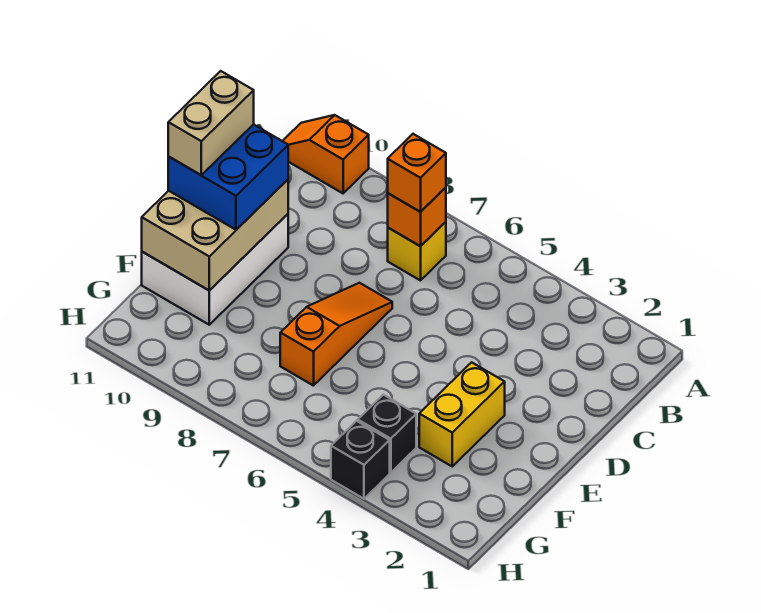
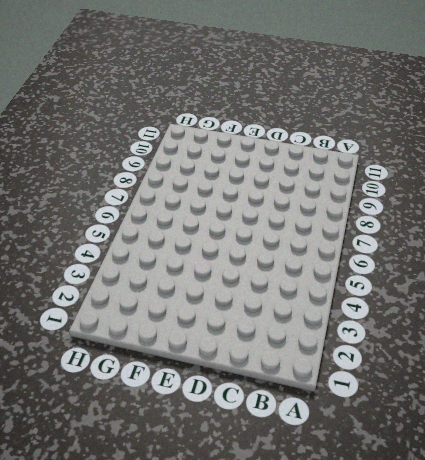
none -> orange 1x2 slope [283,115,369,193]
none -> yellow 1x1 brick [388,222,446,281]
none -> orange 1x3 slope [280,283,392,386]

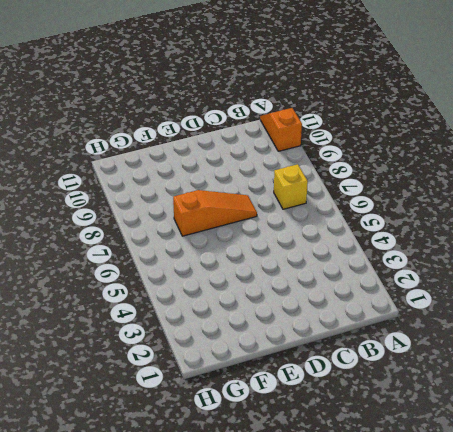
none -> white 2x3 brick [142,214,288,325]
none -> yellow 1x2 brick [419,362,505,466]
none -> black 1x1 brick [358,395,416,473]

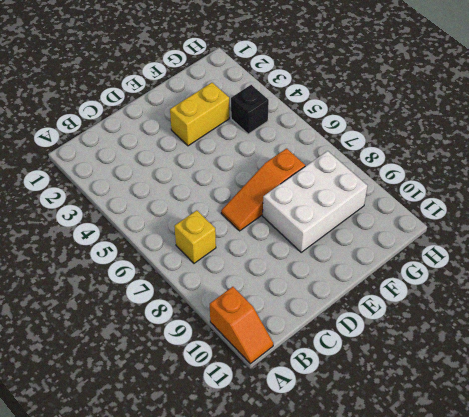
white 2x3 brick [263,151,368,252] -> white 2x3 brick moved to [142,214,288,325]
none -> black 1x1 brick [331,421,390,499]
none -> orange 1x1 brick [388,187,446,246]
none -> tan 2x3 brick [142,180,288,291]

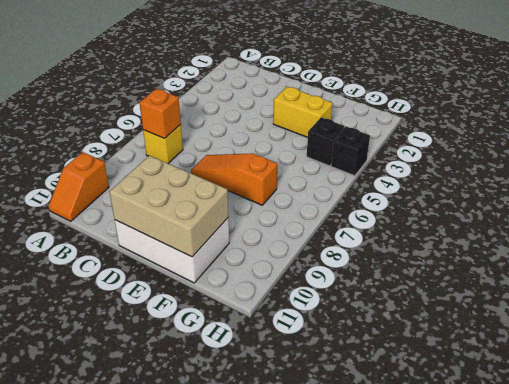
none -> orange 1x1 brick [388,134,446,212]
none -> blue 2x2 brick [168,124,288,230]
none -> tan 1x2 brick [168,71,254,175]

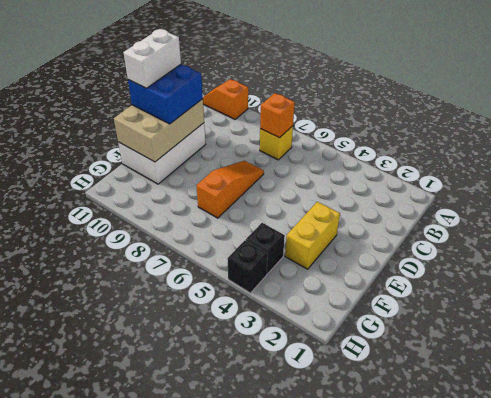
white 1x2 brick [123,29,181,88] -> tan 1x2 brick [168,71,254,175]
none -> orange 1x1 brick [388,134,446,212]

